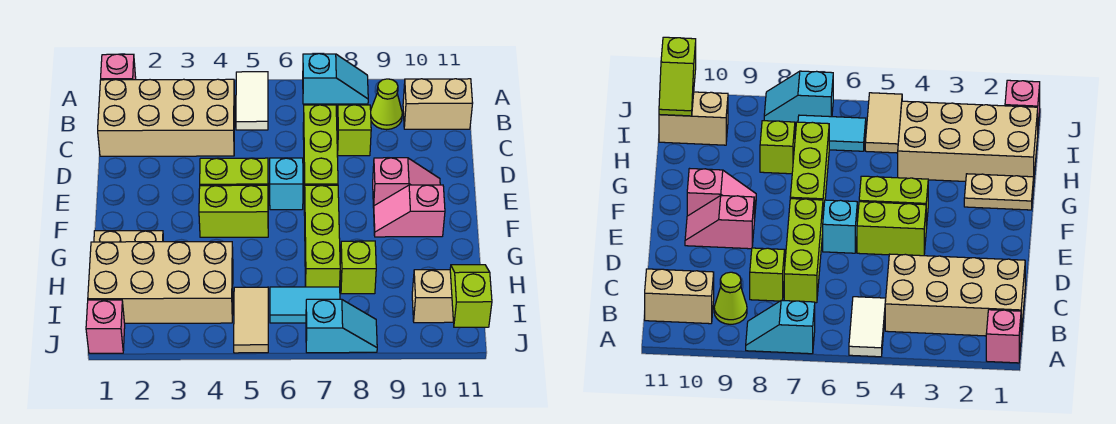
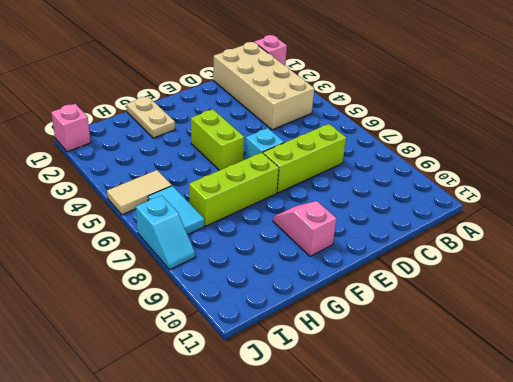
none -> white 1x2 tile [236,72,268,130]
none -> cyan 1x2 slope [303,54,368,104]
none -> lime 1x1 cone [371,79,402,130]

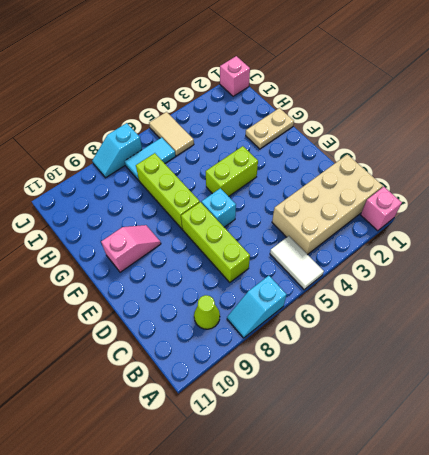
none -> tan 1x2 brick [403,79,473,129]
none -> lime 1x1 brick [337,105,371,156]
none -> lime 1x2 brick [200,158,268,186]

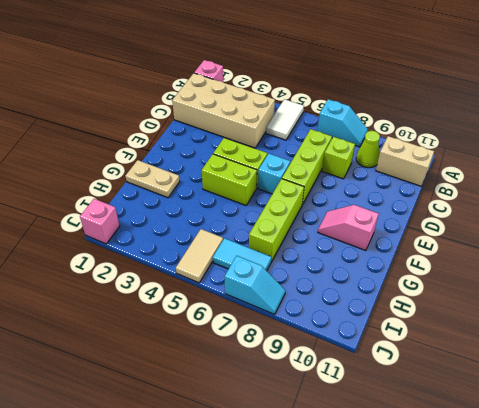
none -> pink 1x2 slope [373,158,440,208]
none -> tan 2x4 brick [88,242,233,323]
none -> lime 1x1 brick [340,241,376,294]

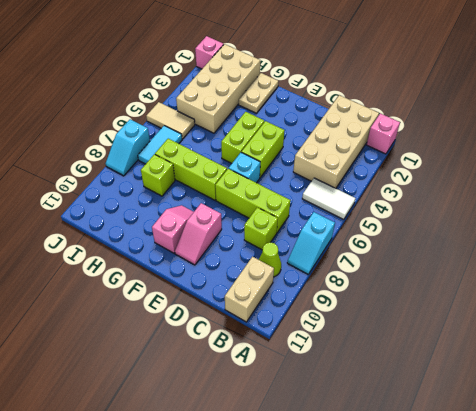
none -> tan 1x2 brick [412,270,453,323]
none -> lime 1x2 slope [450,265,492,327]

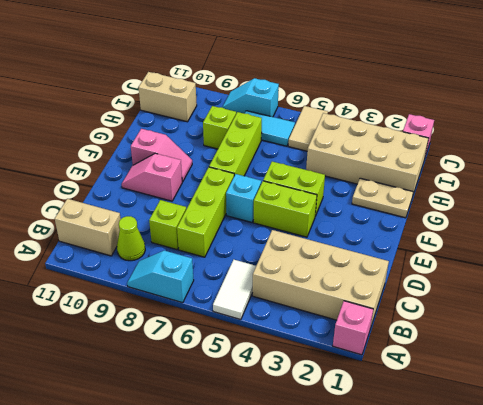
none -> lime 1x2 slope [450,265,492,327]

